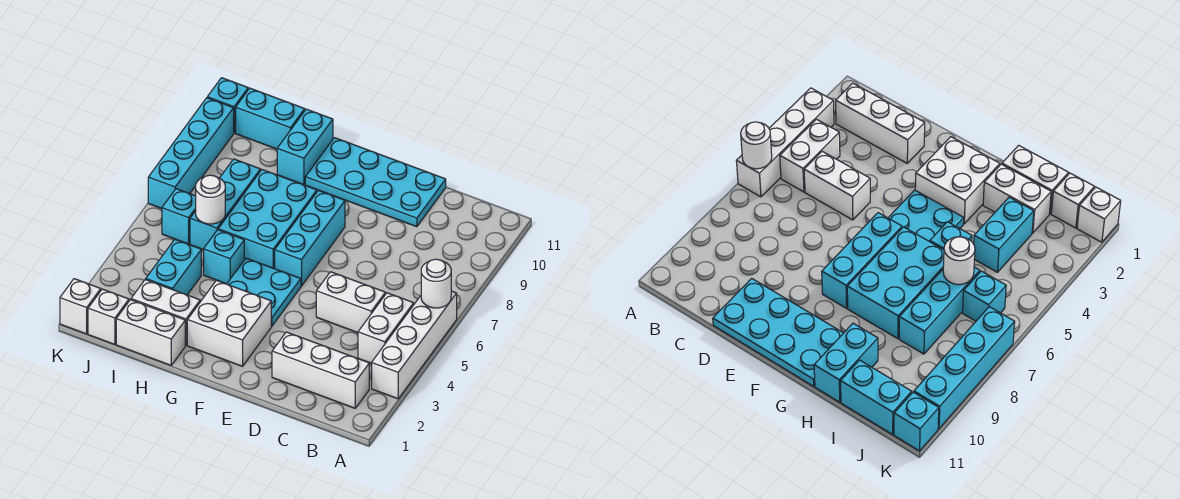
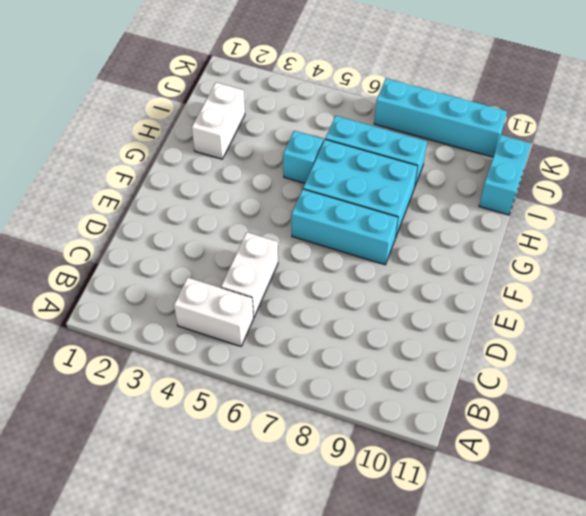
none -> white 1x4 brick [372,291,457,399]
none -> white 1x3 brick [272,332,369,408]
none -> cyan 2x4 plate [305,138,446,227]

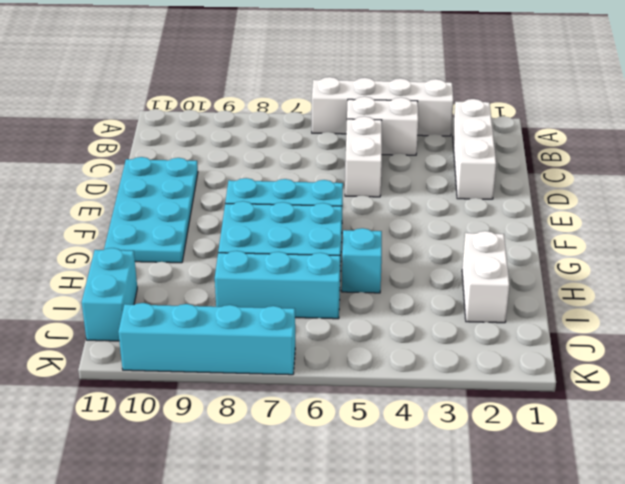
none -> white 2x2 brick [187,280,271,366]
none -> cyan 2x2 plate [227,258,301,326]
none -> white 1x2 brick [116,300,185,365]

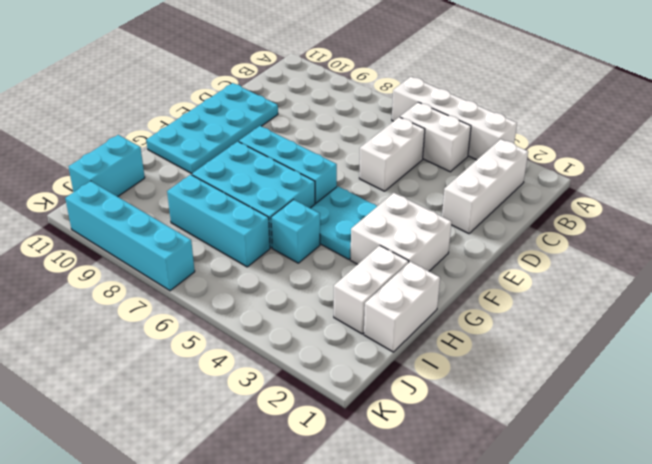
none -> cyan 1x2 brick [277,109,333,185]
none -> cyan 1x2 brick [146,239,201,295]
none -> white 1x1 brick [88,289,129,344]

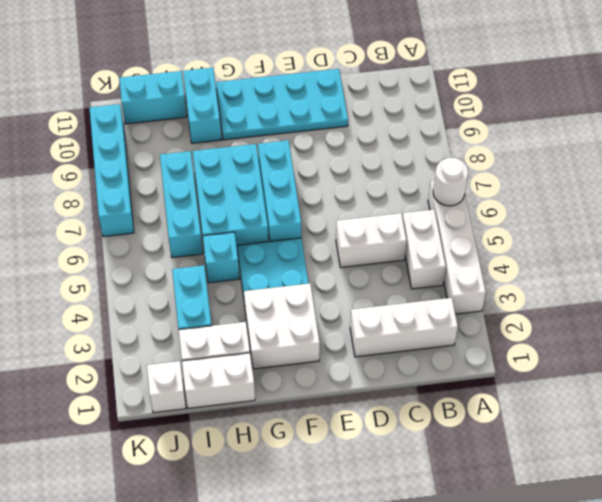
none -> cyan 1x1 brick [162,189,196,244]
none -> white 1x1 brick [60,279,101,334]
none -> cyan 1x1 brick [207,78,248,133]

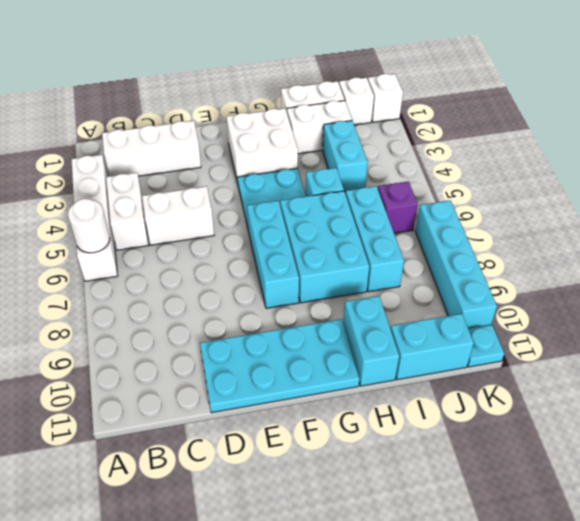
purple 1x1 brick [378,182,418,233] -> cyan 1x1 brick [162,189,196,244]
cyan 1x1 plate [467,325,504,367] -> cyan 1x1 brick [207,78,248,133]
none -> white 1x1 round brick [196,175,225,224]

